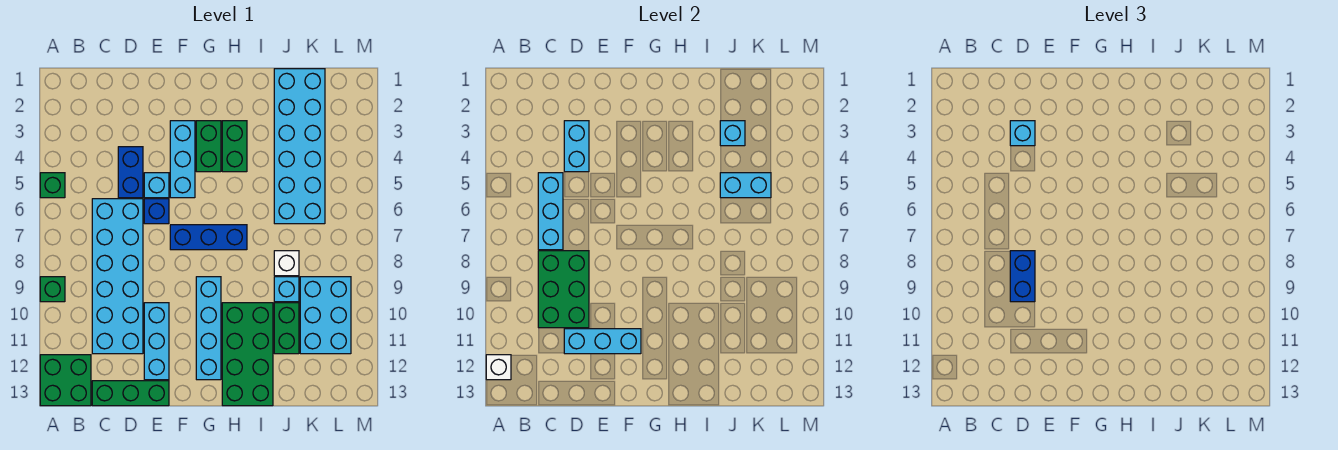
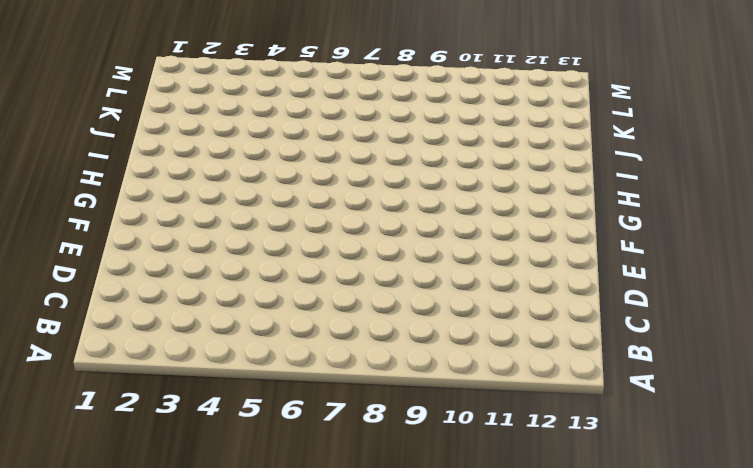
none -> green 1x1 brick [40,173,65,198]
none -> green 1x1 brick [40,277,65,302]
none -> green 2x2 brick [40,355,91,406]

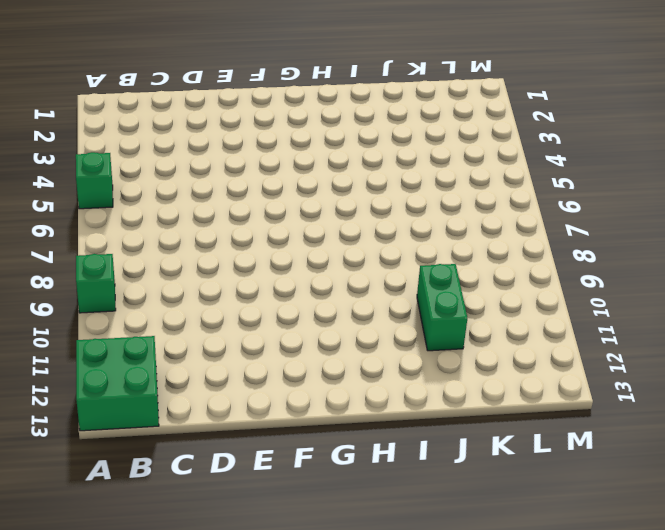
none -> cyan 2x6 brick [92,199,143,354]
none -> green 1x3 brick [92,381,169,406]
none -> blue 1x2 brick [118,147,143,198]

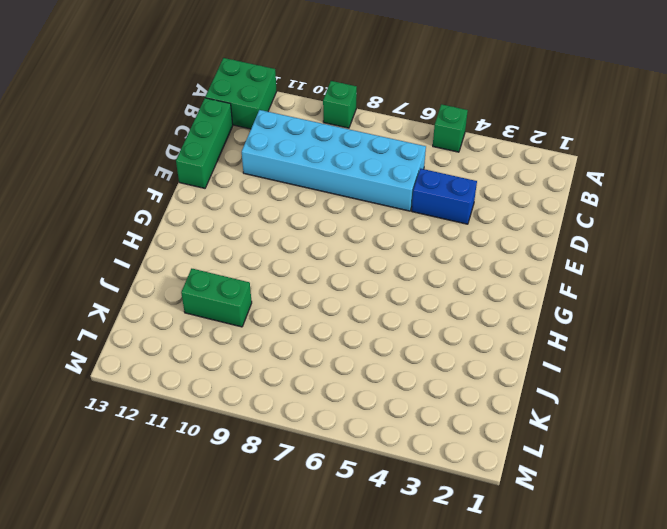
none -> cyan 1x1 brick [144,173,169,198]
none -> blue 1x1 brick [144,199,169,224]
none -> cyan 1x3 brick [144,303,169,380]

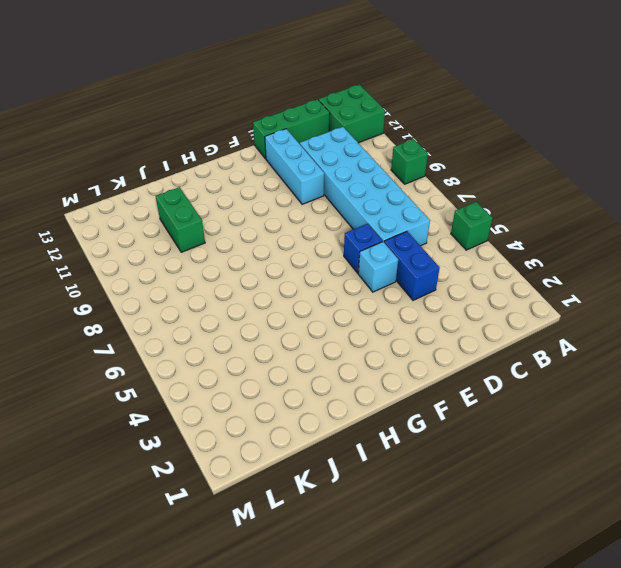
none -> cyan 1x3 brick [170,121,195,198]
none -> blue 1x3 brick [170,225,247,250]
none -> green 1x2 brick [196,121,221,172]

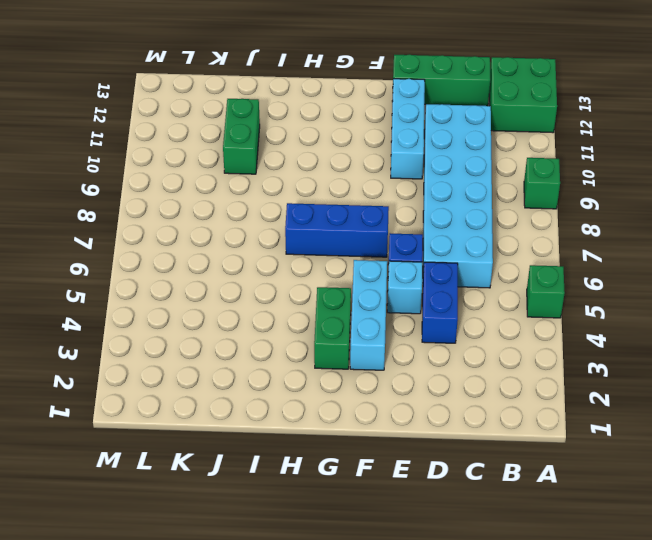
none -> cyan 1x4 brick [196,277,221,380]
none -> green 1x2 brick [222,121,247,172]
none -> green 2x4 brick [222,303,273,406]

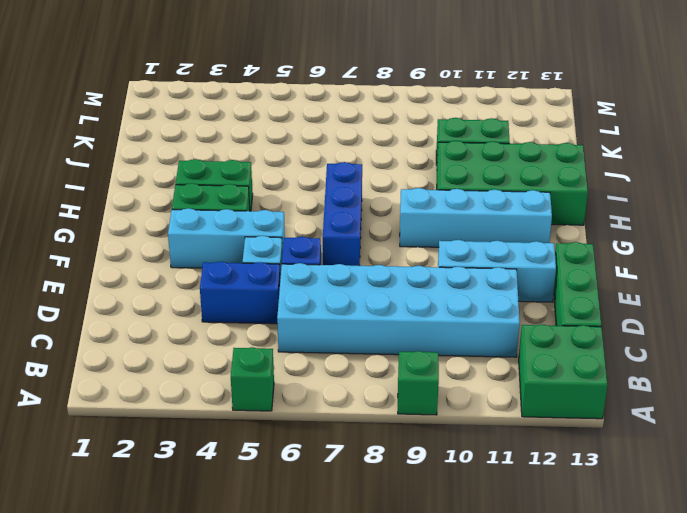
none -> cyan 2x6 brick [274,69,325,224]
none -> white 1x1 brick [274,251,299,276]
none -> cyan 1x1 brick [274,277,299,302]

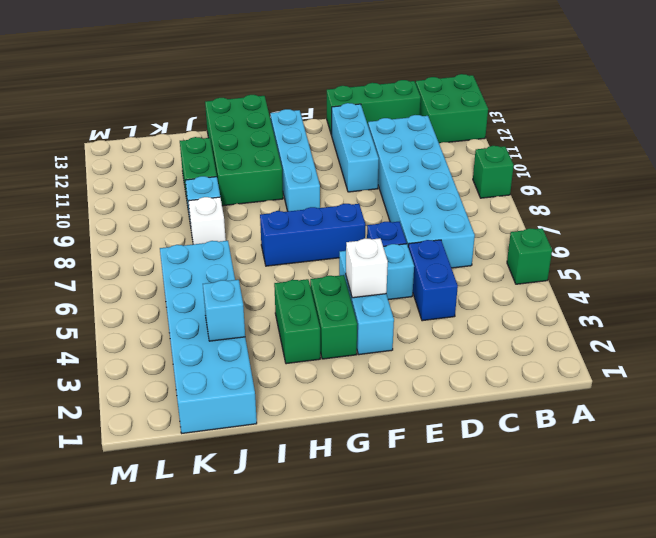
white 1x1 brick [346,238,388,298] -> white 1x1 brick moved to [486,355,511,380]
none -> cyan 2x3 brick [300,277,351,354]
none -> cyan 1x3 brick [538,173,563,250]
none -> green 2x3 brick [538,251,589,328]

